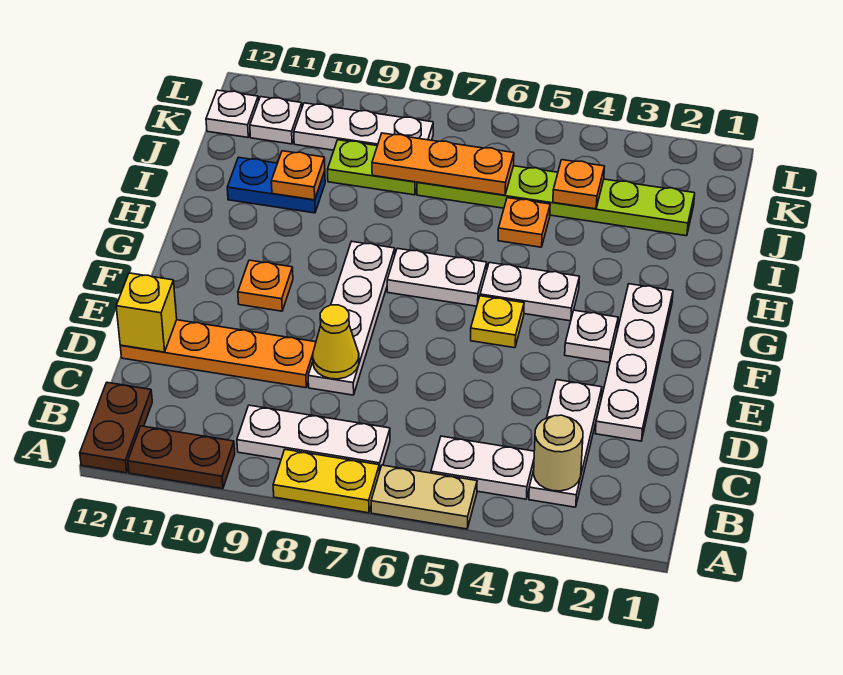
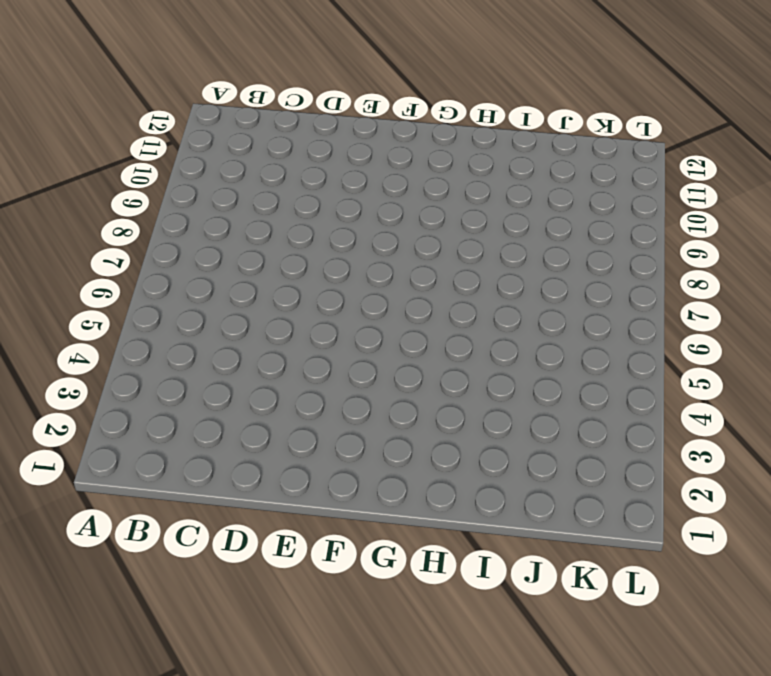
none -> tan 1x2 plate [371,465,477,529]
none -> yellow 1x2 plate [273,449,379,513]
none -> brown 1x2 plate [128,426,235,489]

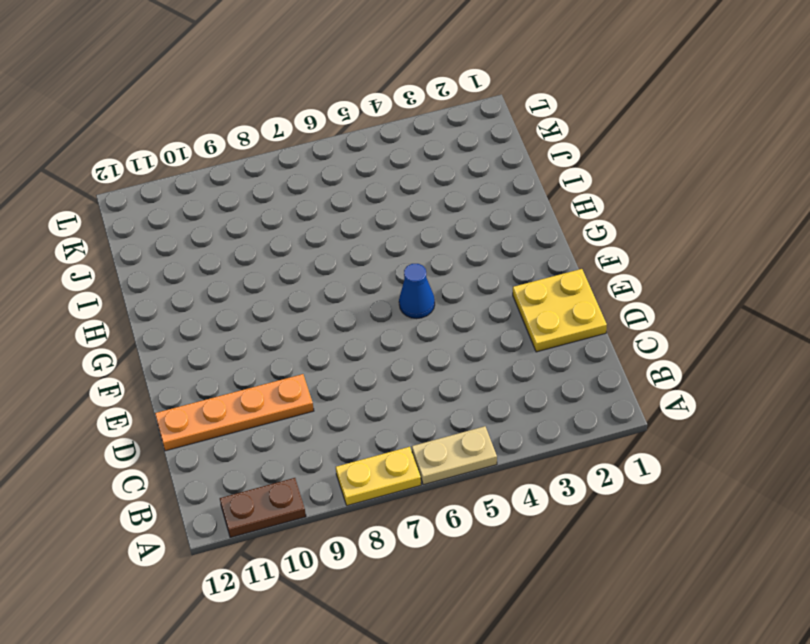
yellow 2x2 plate [513,269,607,352] -> white 1x4 plate [595,284,673,441]
blue 1x1 cone [399,264,435,319] -> yellow 1x1 plate [471,296,524,348]
none -> brown 1x2 plate [80,382,152,473]
none -> white 1x3 plate [529,380,602,507]
none -> white 1x2 plate [431,436,534,499]

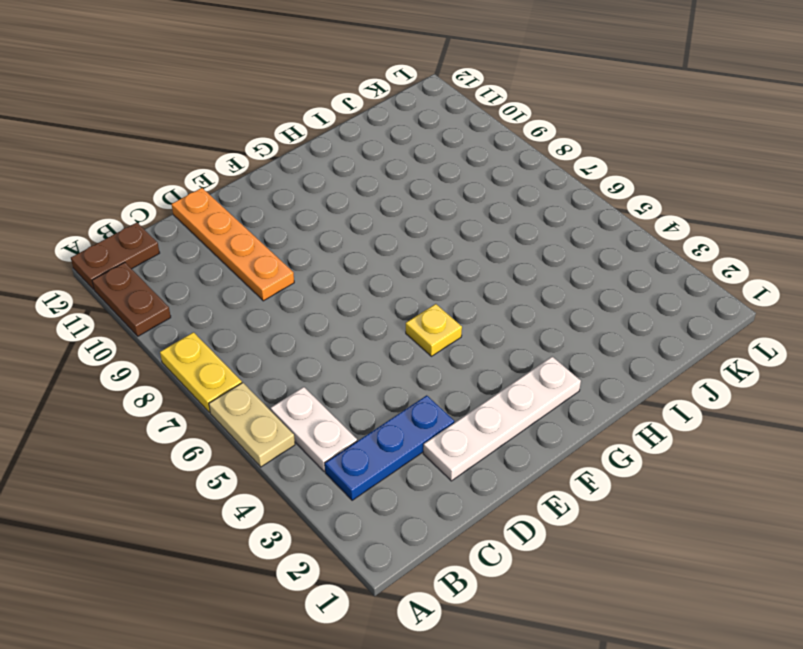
blue 1x3 plate [325,395,454,500] -> white 1x3 plate [529,380,602,507]
none -> white 1x3 plate [237,405,390,472]
none -> white 1x4 plate [308,241,395,395]
none -> white 1x1 plate [565,310,618,362]

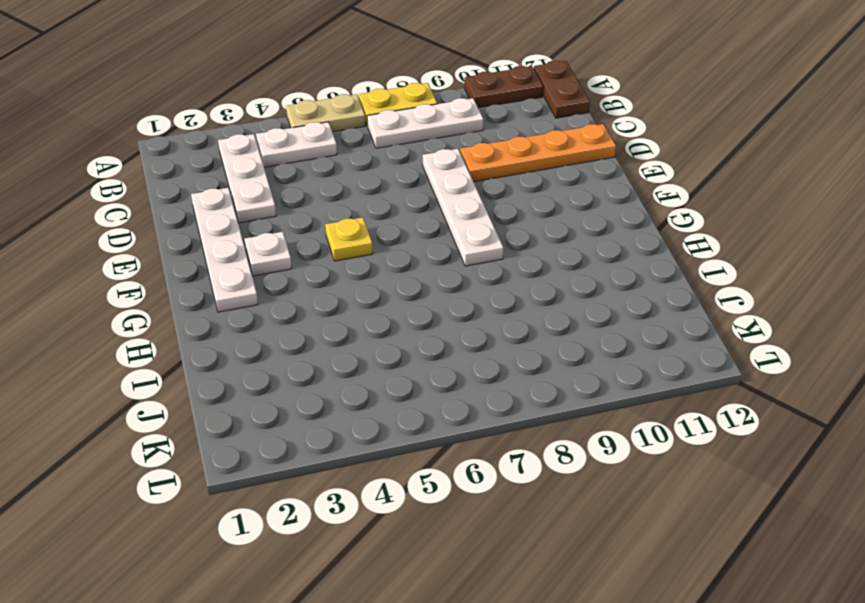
none -> orange 1x1 plate [238,260,293,311]
none -> white 1x2 plate [480,262,579,321]
none -> white 1x2 plate [387,248,487,306]

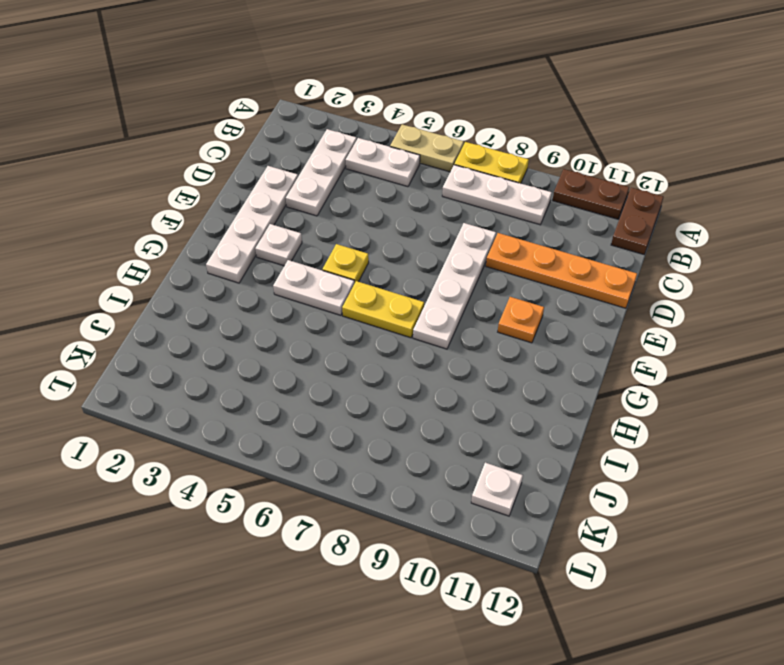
yellow 1x2 plate [342,281,424,338] -> white 1x2 plate [387,248,487,306]
none -> orange 1x1 plate [498,198,550,247]
none -> blue 1x2 plate [227,157,325,213]
none -> lime 1x6 plate [417,166,695,236]

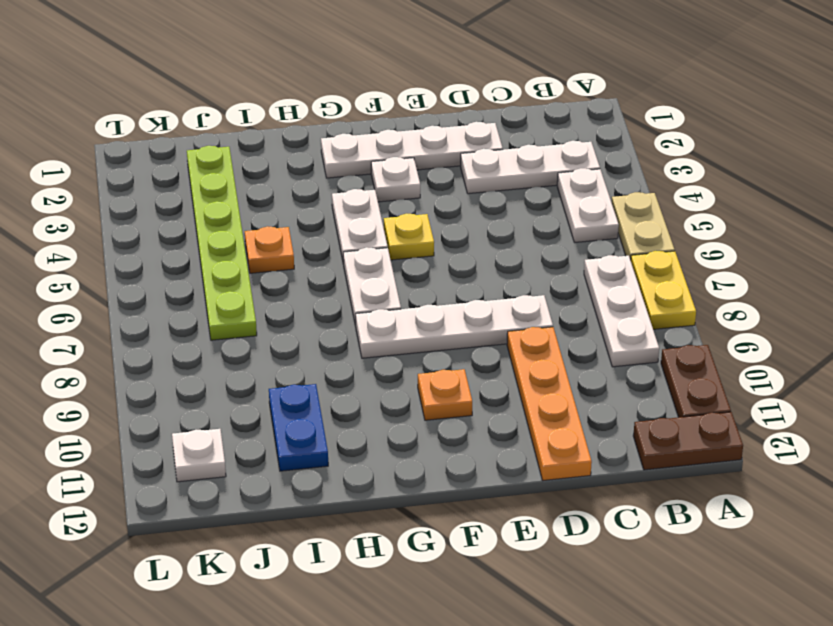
none -> lime 1x2 plate [328,140,417,195]
none -> white 1x3 plate [294,103,433,150]
none -> white 1x1 plate [206,90,258,137]

